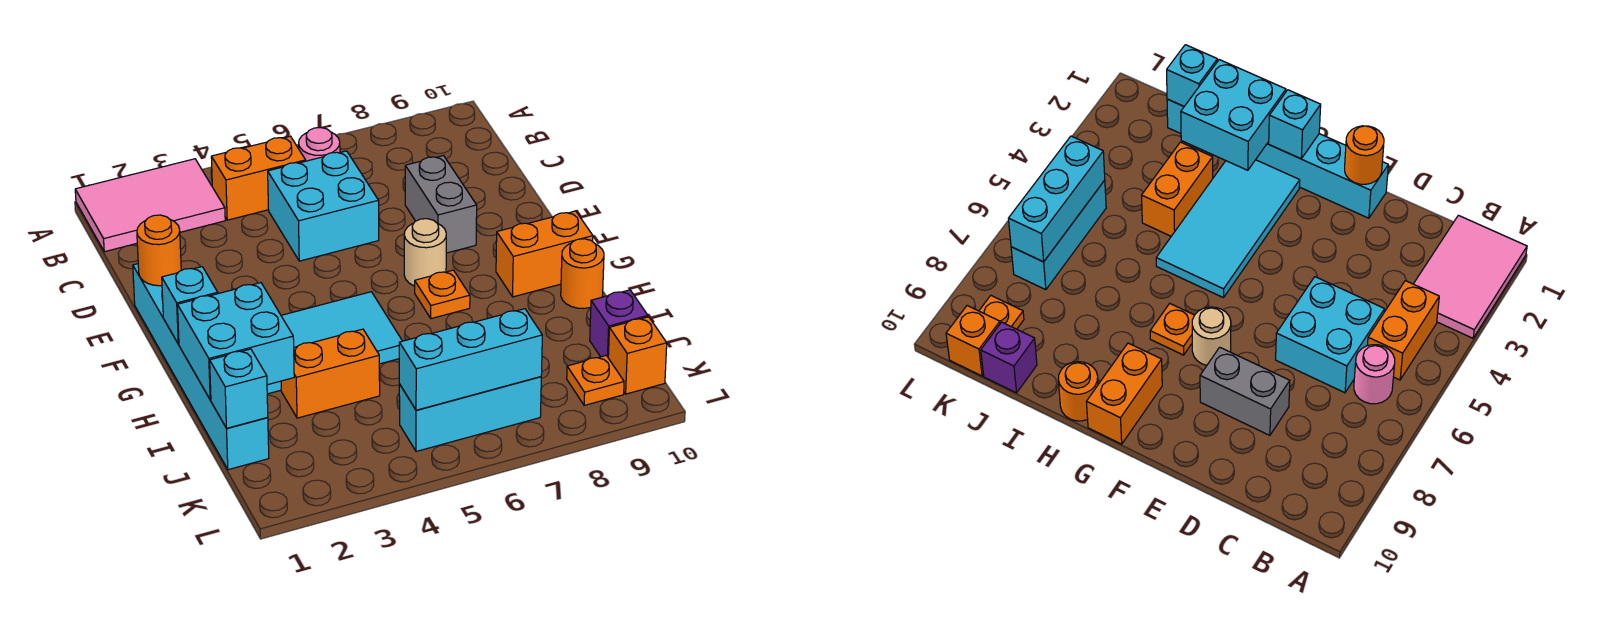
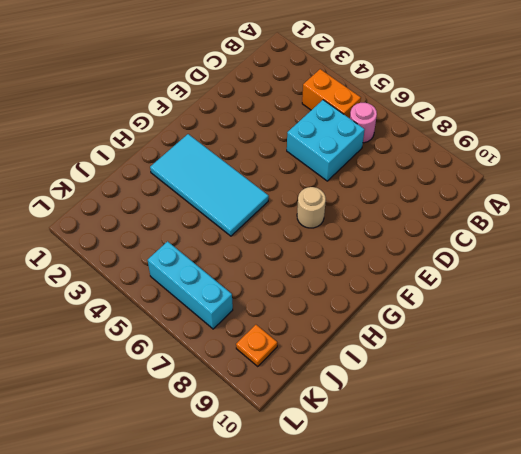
none -> pink 2x3 tile [75,159,225,252]
none -> grey 1x2 brick [405,156,477,253]
none -> cyan 1x6 brick [133,264,269,470]

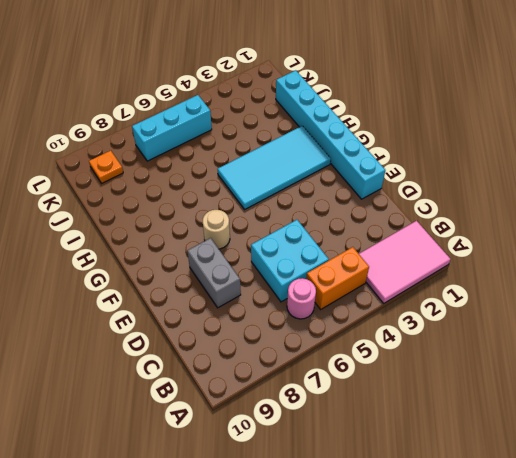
none -> orange 1x1 plate [415,270,470,319]
none -> orange 1x2 brick [496,211,593,297]
none -> orange 1x1 round brick [561,239,604,309]

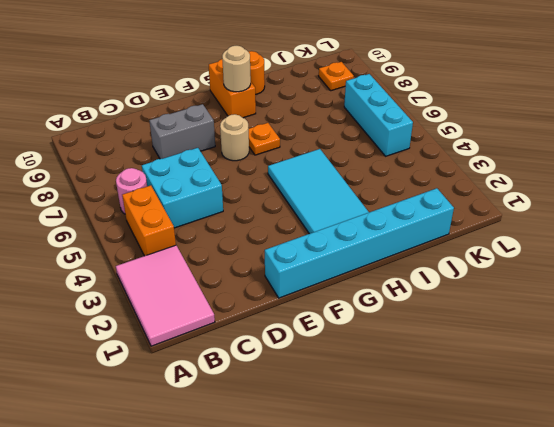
tan 1x1 round brick [222,46,251,92] -> none
none -> orange 1x2 brick [281,329,380,418]
none -> purple 1x1 brick [590,290,648,357]
none -> orange 1x1 brick [608,317,667,394]

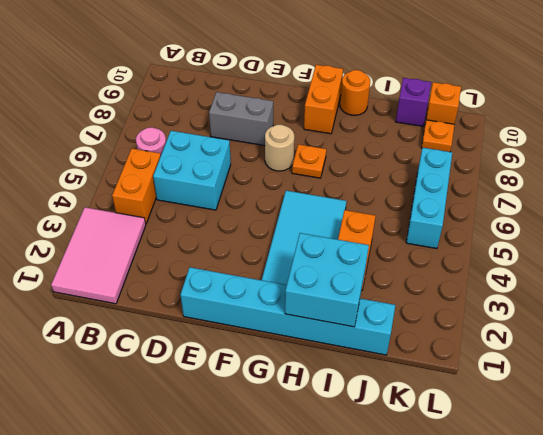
none -> orange 1x1 round brick [137,215,181,286]
none -> cyan 1x1 brick [162,267,218,344]
none -> cyan 1x1 brick [210,349,268,428]

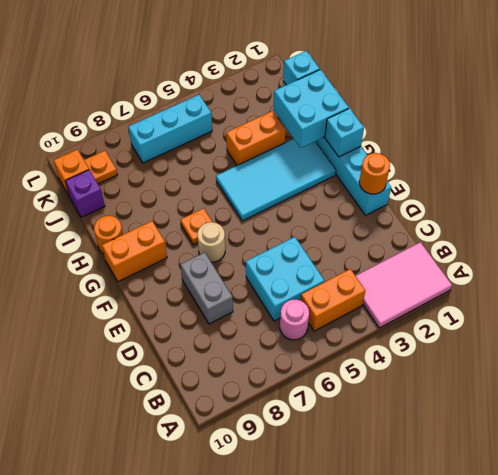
none -> cyan 1x3 brick [399,309,542,410]

